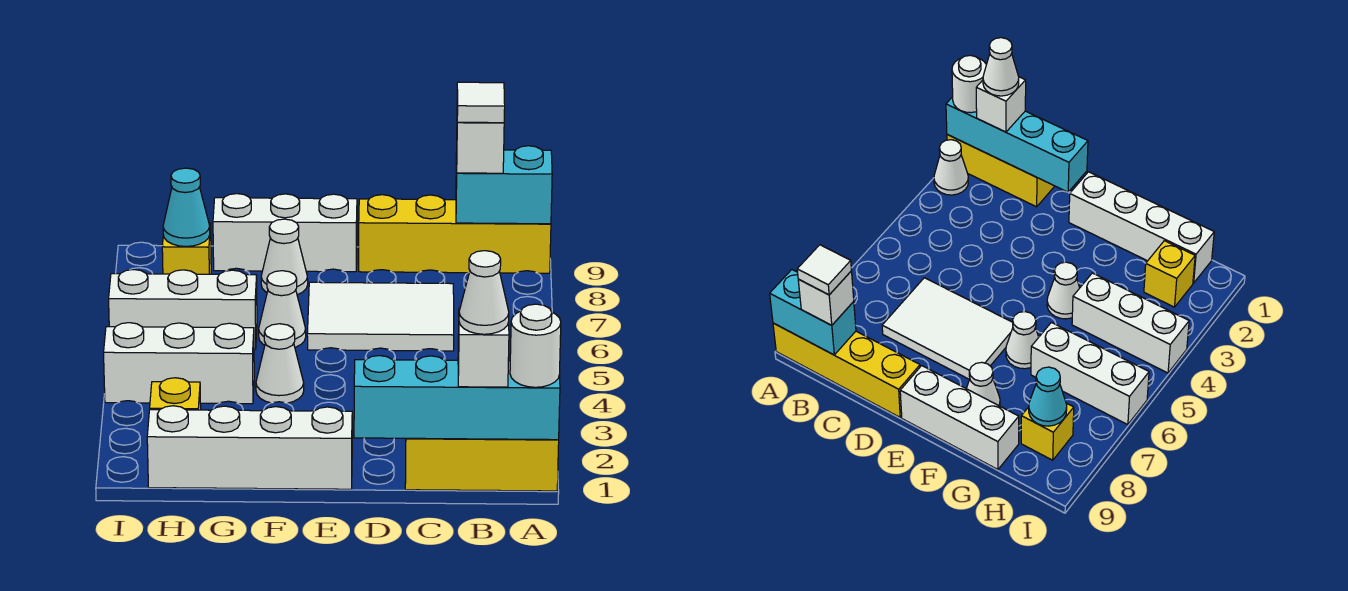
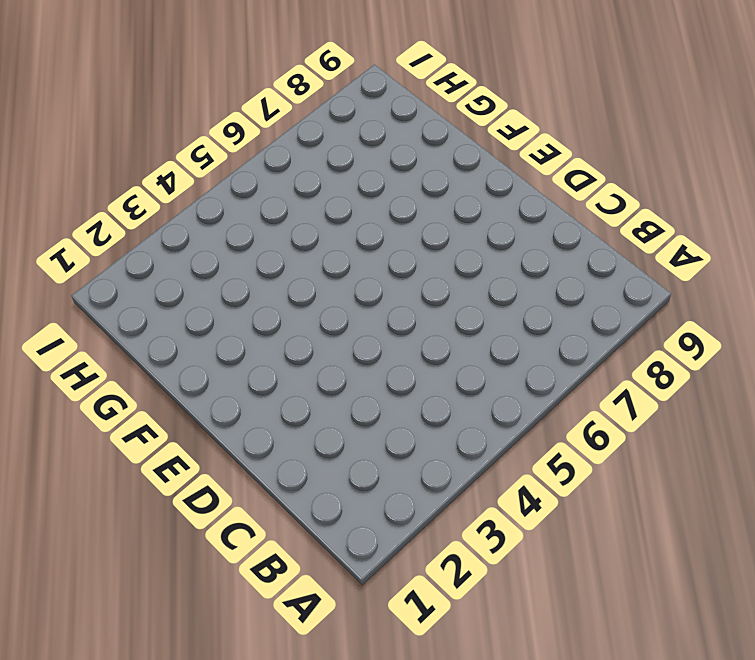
none -> yellow 1x3 brick [405,438,559,491]
none -> white 1x1 cone [934,140,968,195]
none -> yellow 1x4 brick [359,195,551,273]

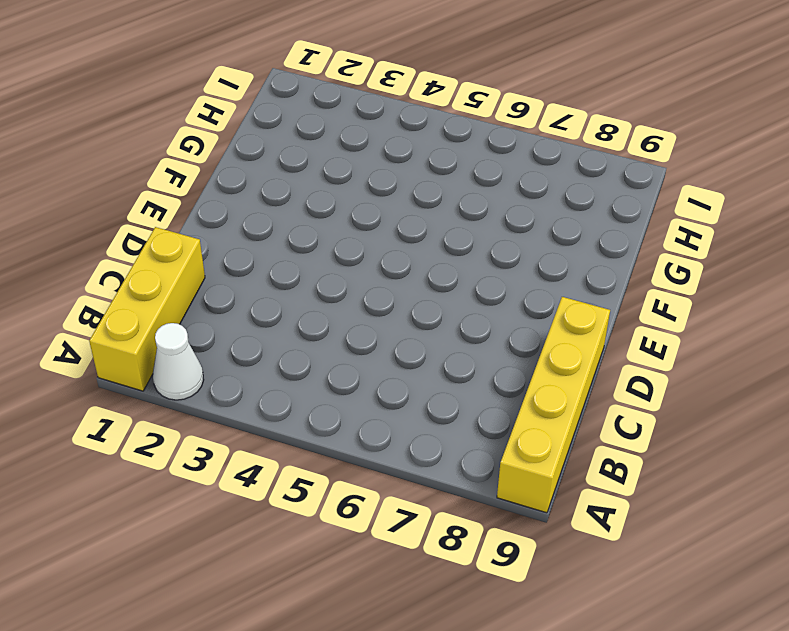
none -> white 2x3 tile [307,282,454,351]
none -> white 1x4 brick [147,406,352,489]
none -> white 1x3 brick [213,194,357,272]

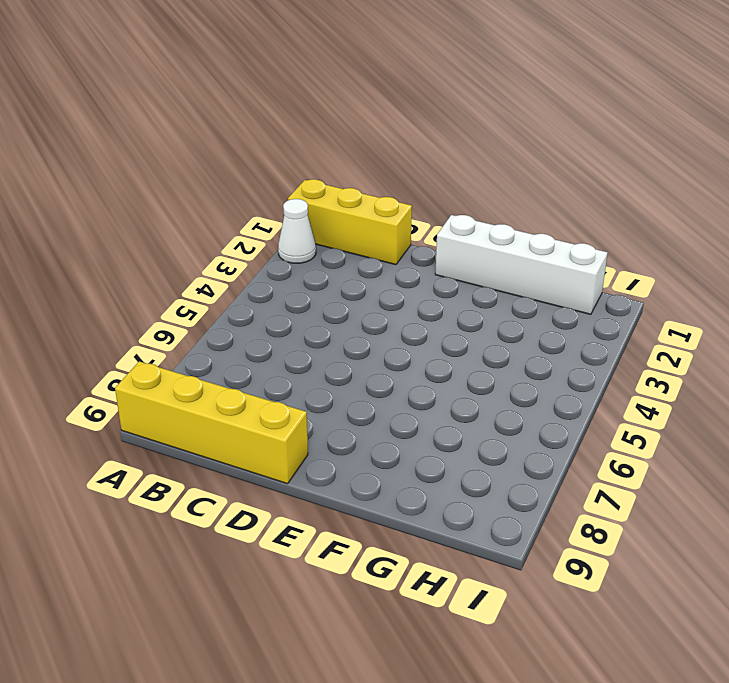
none -> white 2x3 tile [307,282,454,351]
none -> white 1x3 brick [213,194,357,272]
none -> white 1x1 cone [256,324,304,403]

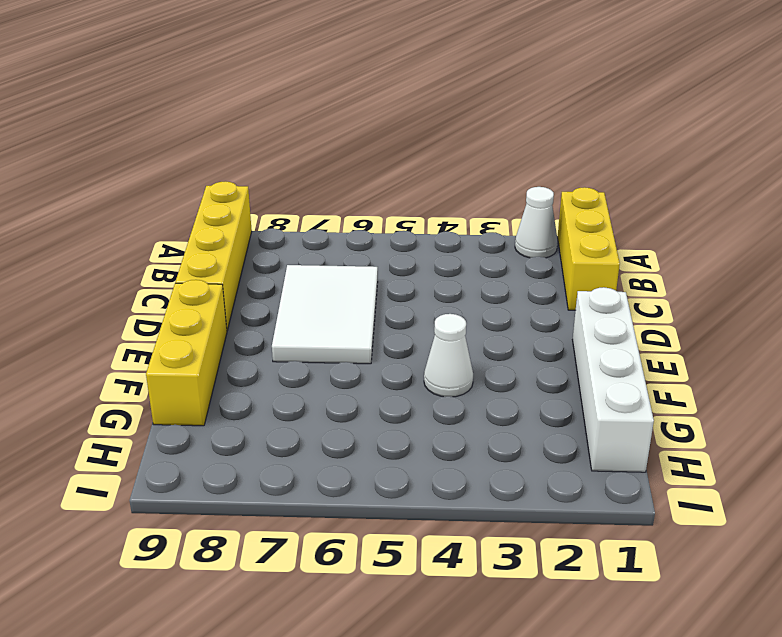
yellow 1x3 brick [146,280,227,426] -> white 1x3 brick [213,194,357,272]
none -> white 1x1 cone [259,271,306,347]
none -> white 1x1 cone [261,219,308,295]
none -> white 1x3 brick [104,323,254,404]

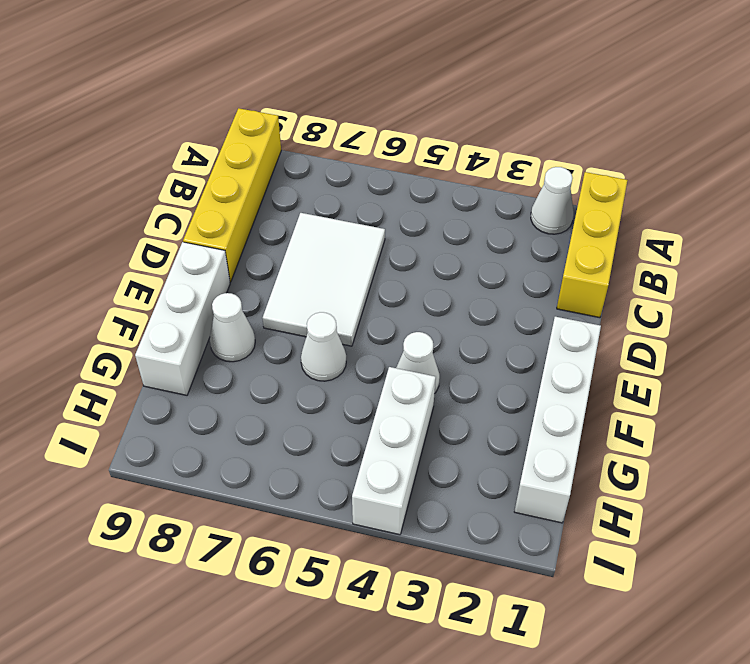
none -> white 1x3 brick [109,270,257,349]
none -> yellow 1x1 brick [150,378,201,410]
none -> yellow 1x1 brick [162,223,211,274]

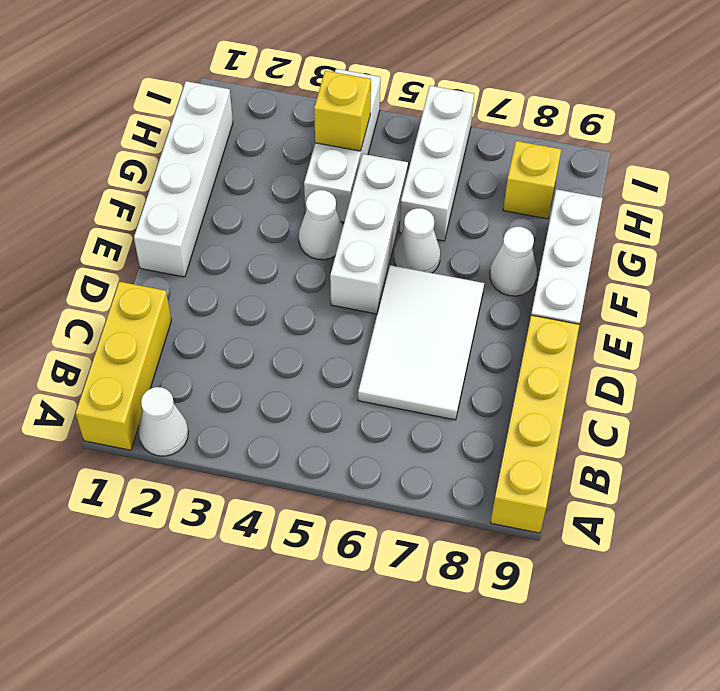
white 1x3 brick [330,154,408,314] -> none
yellow 1x1 brick [314,71,371,151] -> yellow 1x1 brick moved to [150,378,201,410]
none -> cyan 1x4 brick [354,356,560,440]
none -> cyan 1x2 brick [456,146,552,224]
none -> cyan 1x1 cone [163,168,210,246]

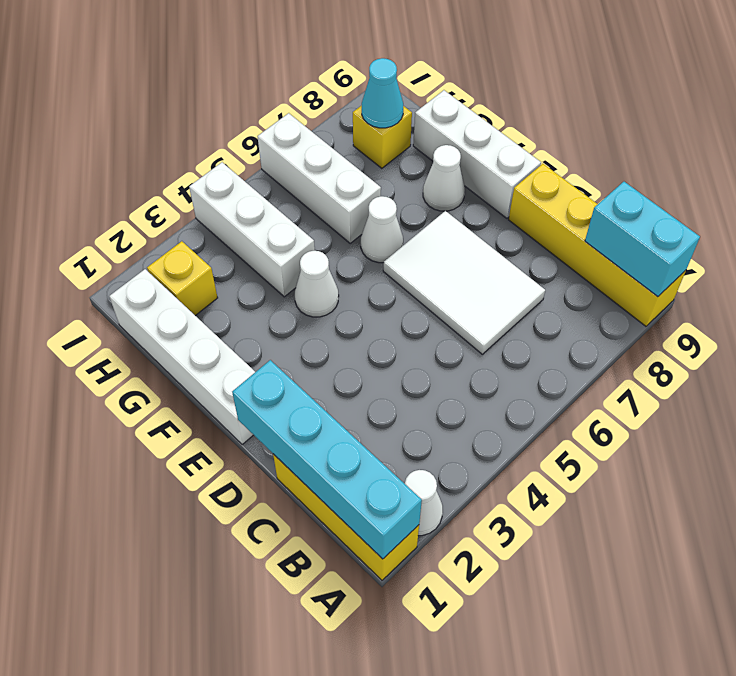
none -> white 1x1 round brick [510,304,561,387]
none -> white 1x1 brick [458,308,509,387]
none -> white 1x1 brick [457,122,504,173]

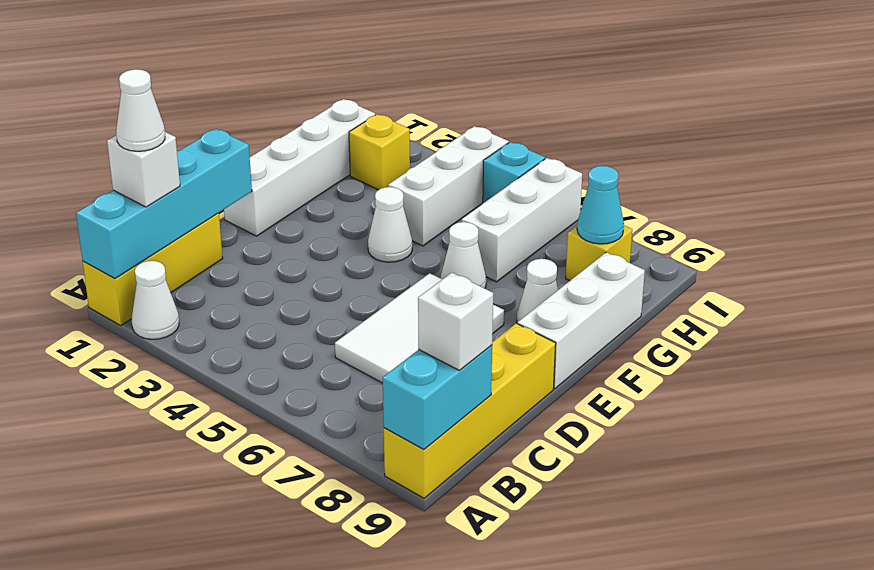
cyan 1x1 brick [483,142,545,203] -> none
none -> white 1x1 round brick [510,304,561,387]
none -> white 1x1 tile [457,82,505,123]

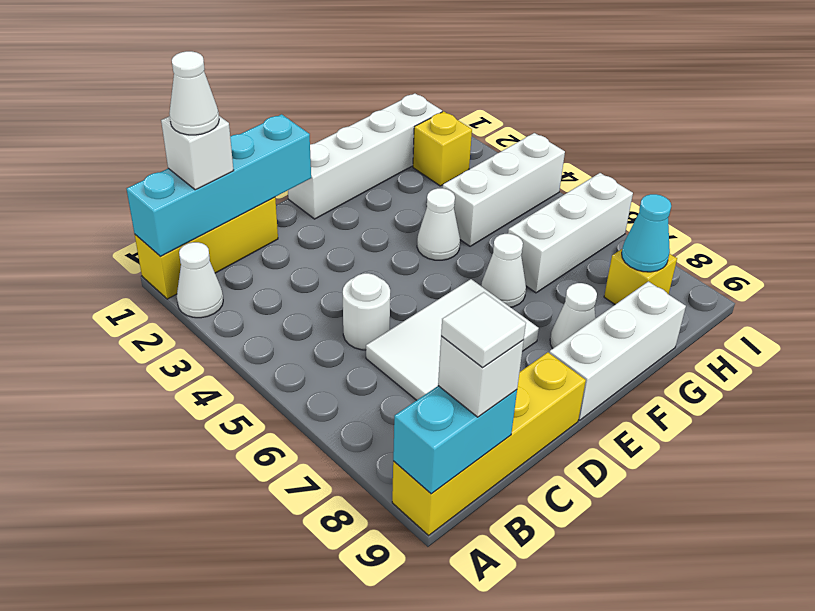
white 1x1 round brick [343,273,390,350] -> white 1x1 round brick moved to [510,304,561,387]

